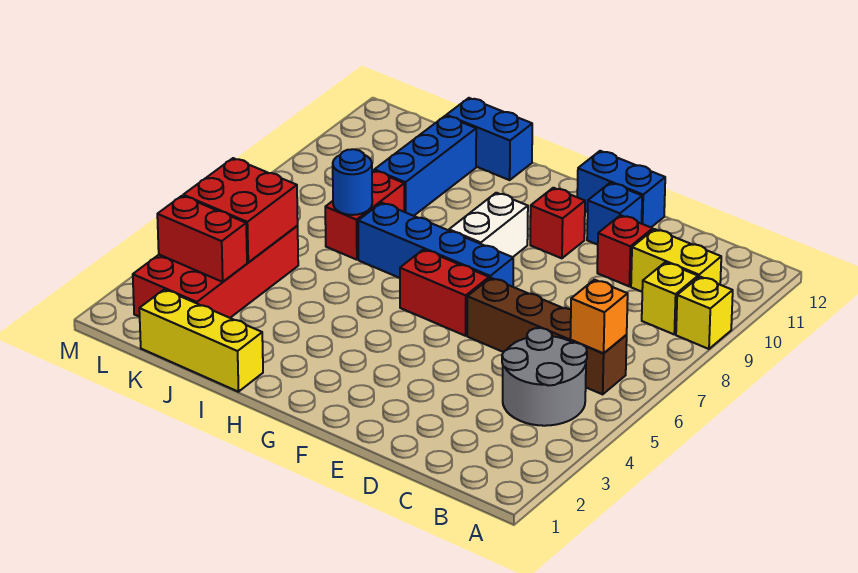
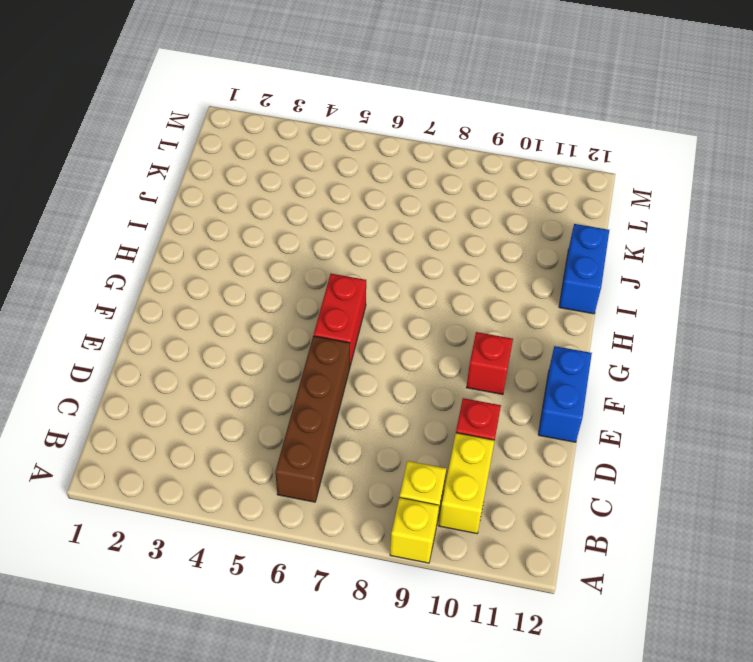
none -> grey 2x2 round brick [502,328,587,426]
none -> blue 1x1 brick [587,183,642,244]
none -> blue 1x4 brick [358,203,513,287]

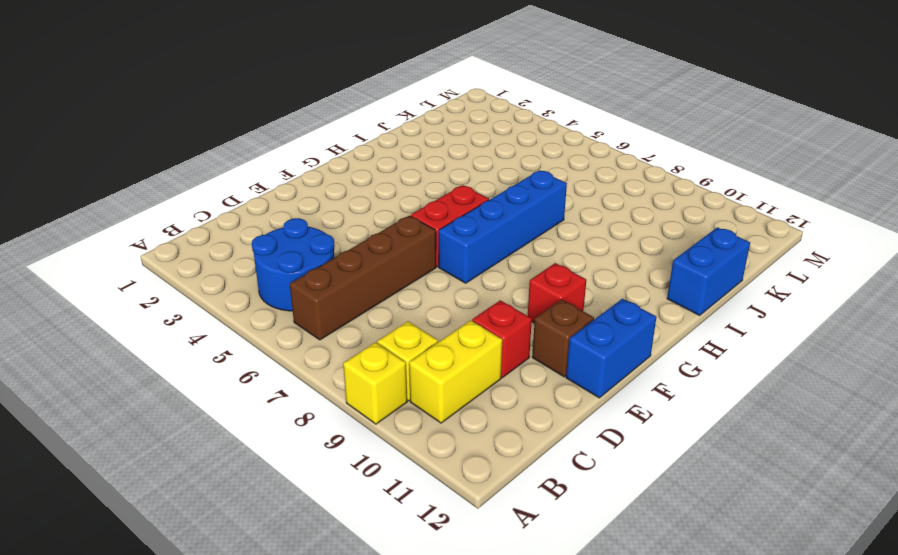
blue 2x2 round brick [252,218,335,311] -> grey 2x2 round brick [502,328,587,426]
brown 1x1 brick [532,300,594,377] -> blue 1x1 brick [587,183,642,244]
none -> white 1x2 brick [449,193,528,257]
none -> yellow 1x3 brick [139,289,263,392]
none -> red 1x2 brick [325,170,404,260]

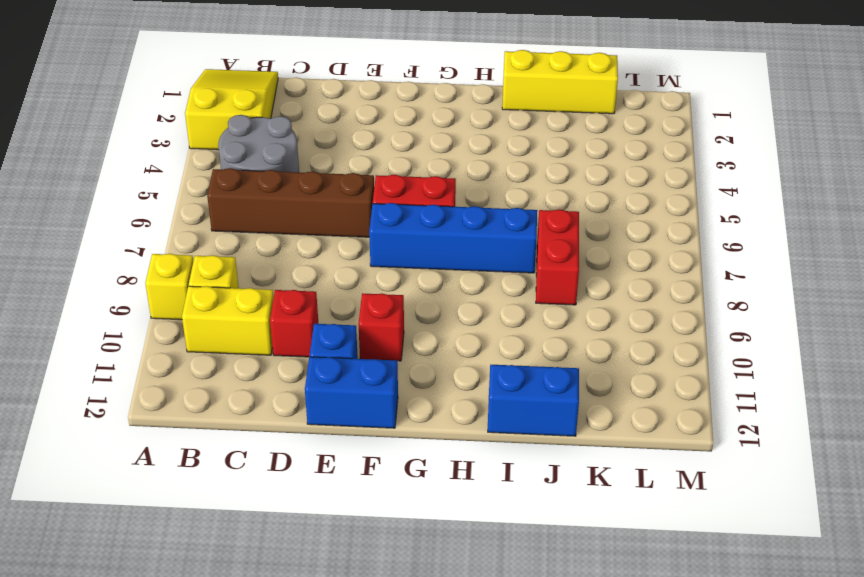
yellow 2x3 slope [185,69,278,150] -> none
none -> white 1x2 brick [449,193,528,257]
none -> blue 1x3 brick [374,116,476,216]
none -> red 2x4 brick [133,226,298,318]

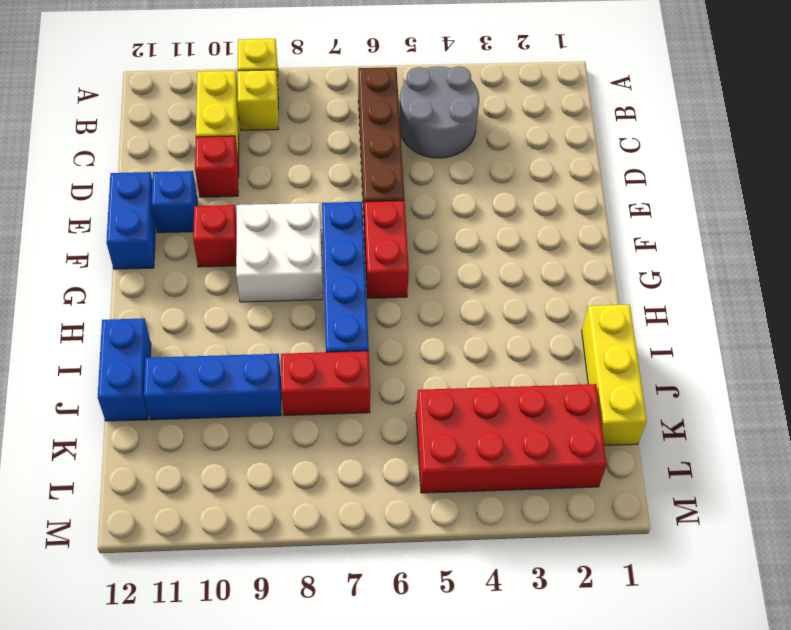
white 2x2 brick [236,203,323,302] -> white 1x2 brick [449,193,528,257]
none -> orange 1x1 brick [570,280,628,353]
none -> blue 1x1 round brick [333,149,372,215]
none -> red 1x2 brick [157,196,247,282]

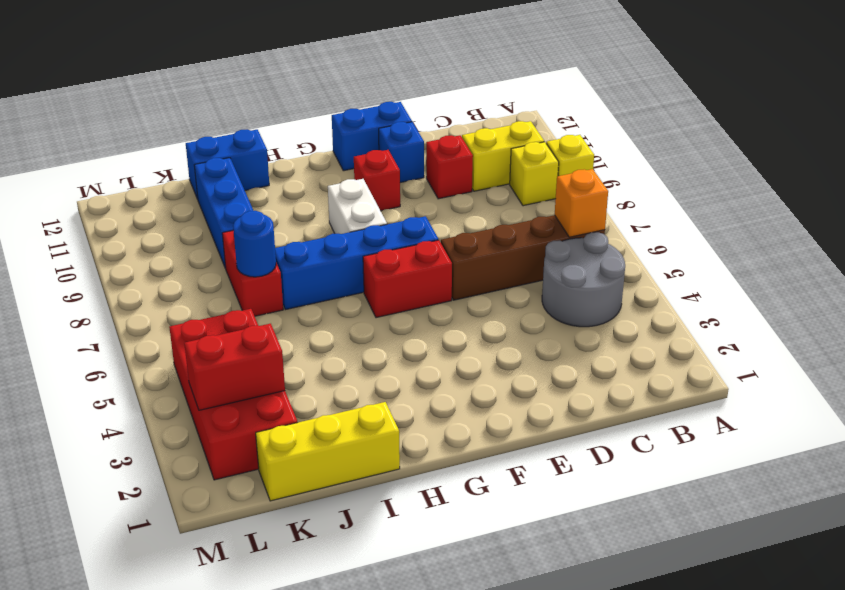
none -> red 2x2 brick [183,158,298,263]

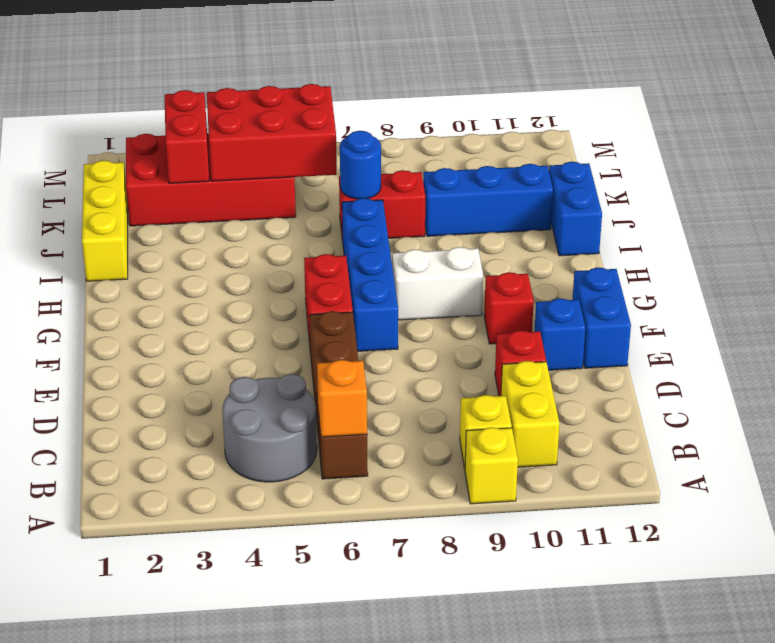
red 2x3 brick [207,84,337,181] -> red 2x2 brick [183,158,298,263]

